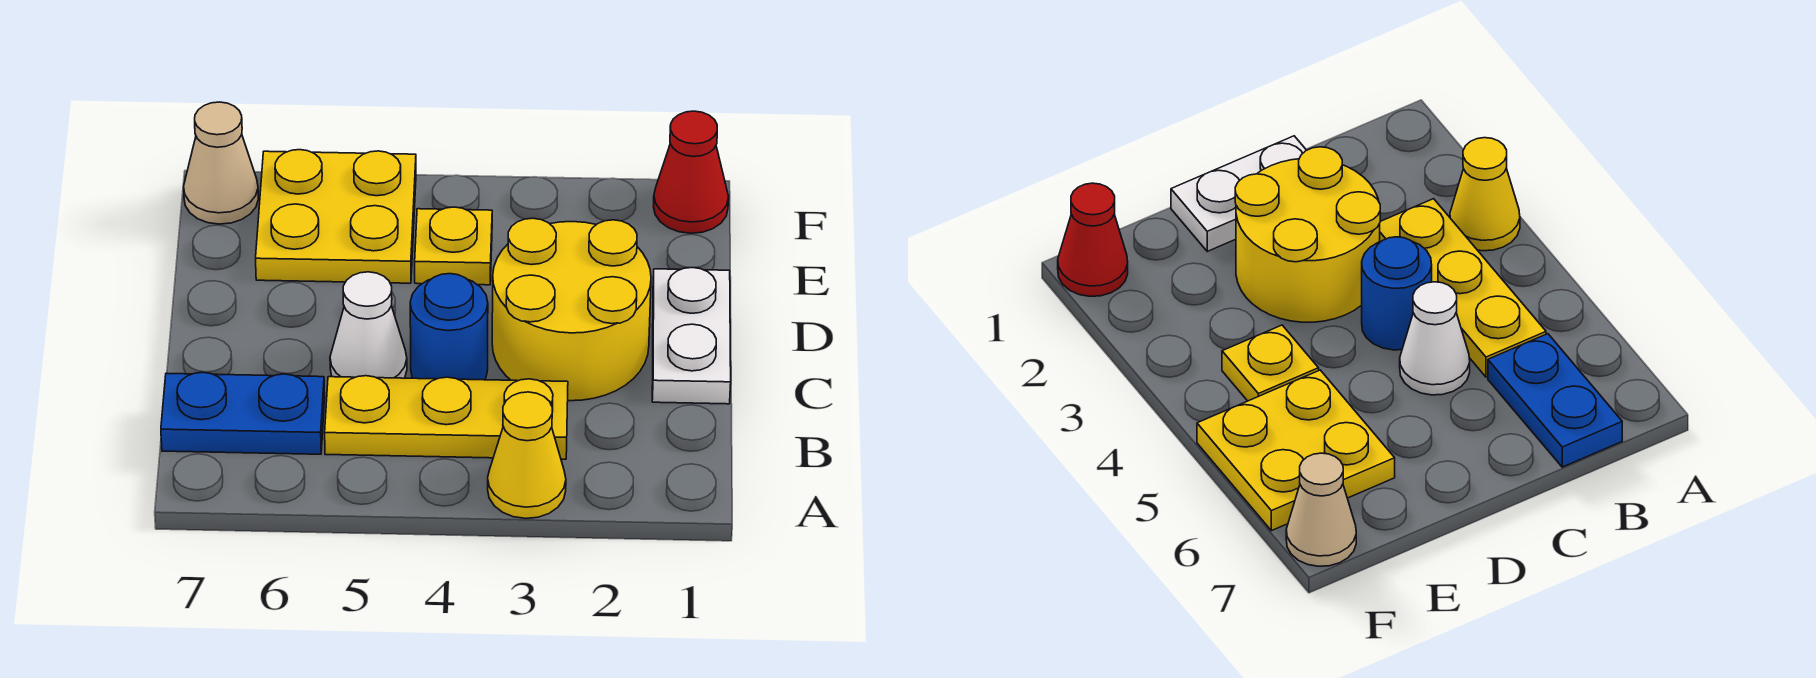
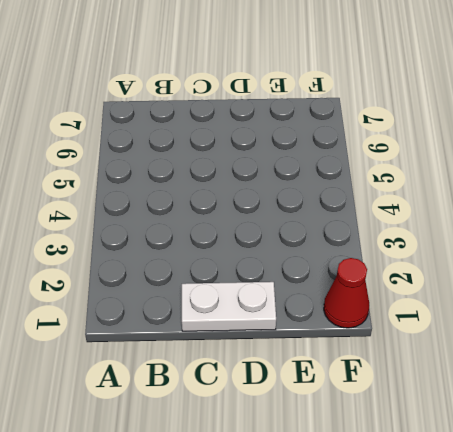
none -> yellow 1x1 cone [488,392,566,518]
none -> yellow 1x3 plate [325,376,568,459]

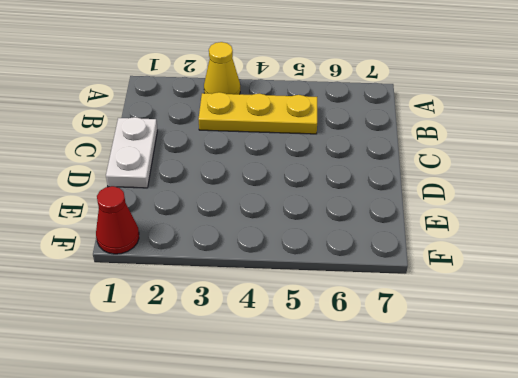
none -> blue 1x2 plate [161,372,325,454]
none -> yellow 2x2 round brick [492,218,651,401]

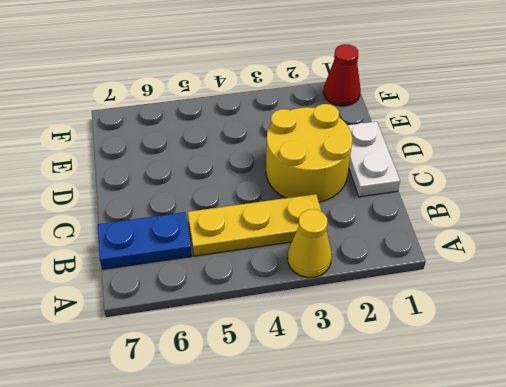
none -> blue 1x1 round brick [410,274,488,380]
none -> white 1x1 cone [330,272,407,378]

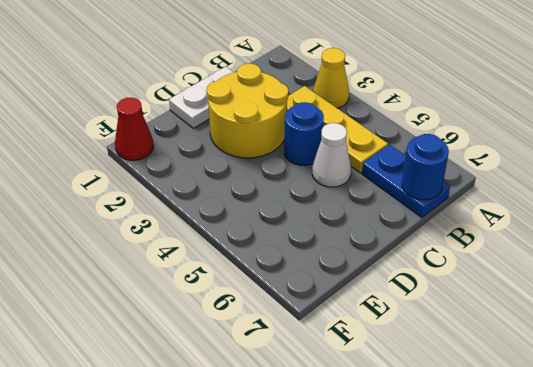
blue 1x1 round brick [402,134,449,200] -> none
none -> yellow 1x1 plate [415,207,492,285]
none -> yellow 2x2 plate [256,150,416,283]

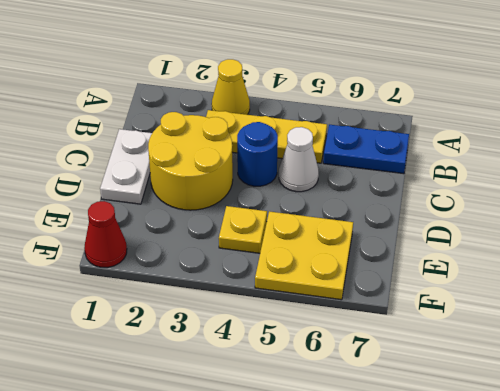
none -> tan 1x1 cone [184,102,258,224]

